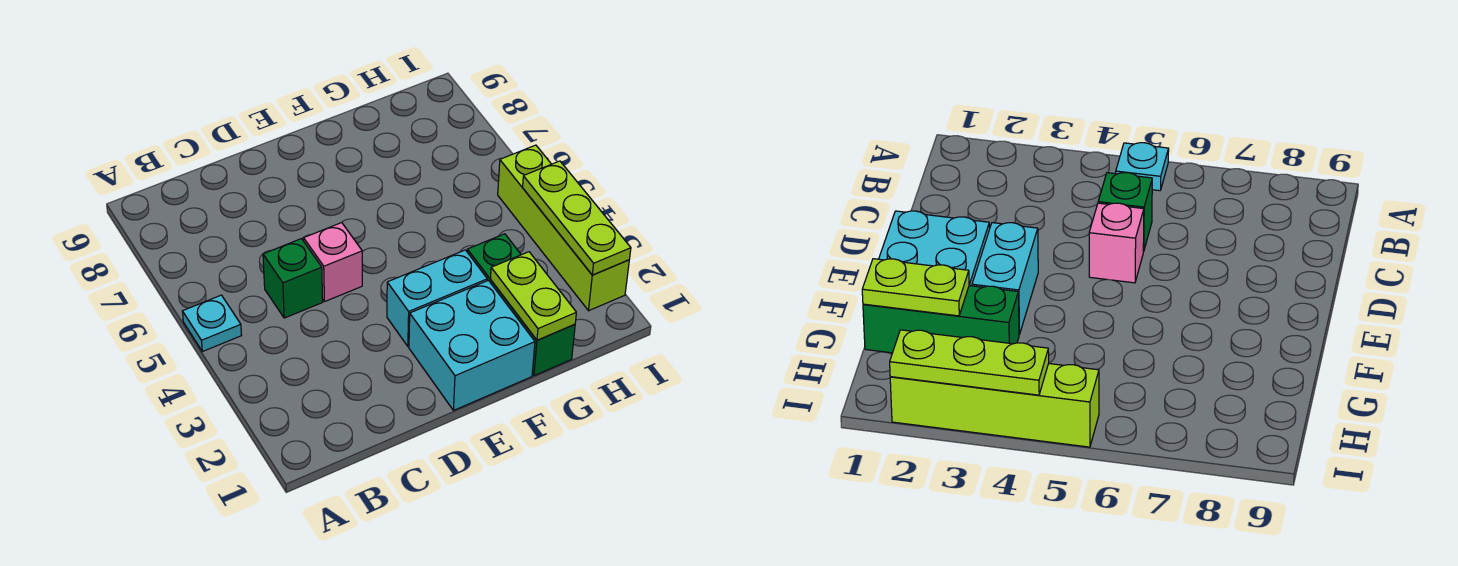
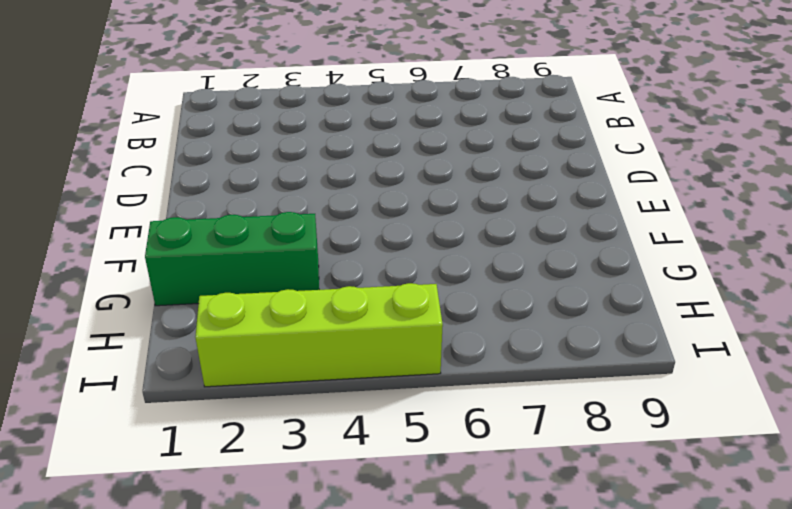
none -> cyan 1x1 plate [182,295,242,352]
none -> green 1x1 brick [263,239,323,318]

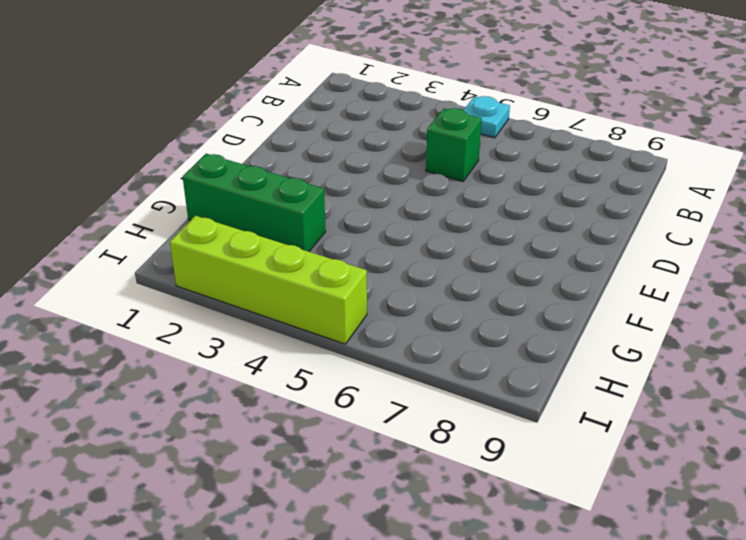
none -> pink 1x1 brick [304,223,362,302]
none -> cyan 2x2 brick [409,280,535,410]

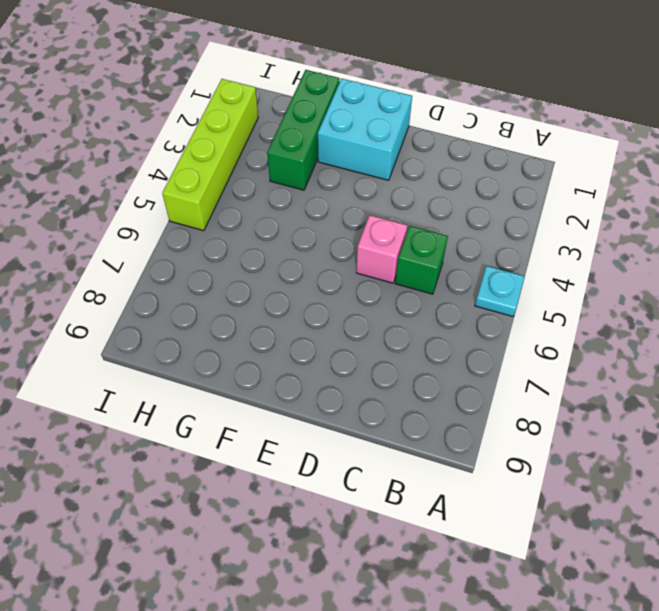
none -> cyan 1x2 brick [387,250,487,346]
none -> lime 1x2 plate [491,252,576,340]

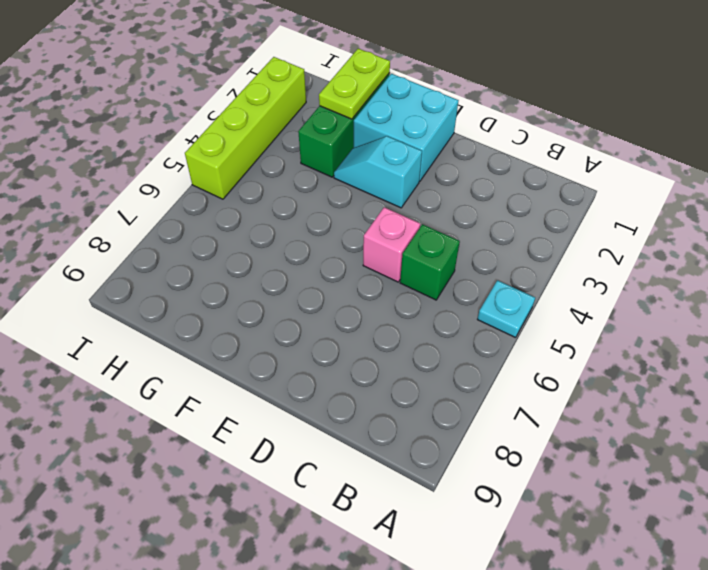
cyan 1x2 slope [334,136,422,208] -> cyan 1x2 brick [387,250,487,346]
none -> lime 1x3 plate [523,161,631,275]

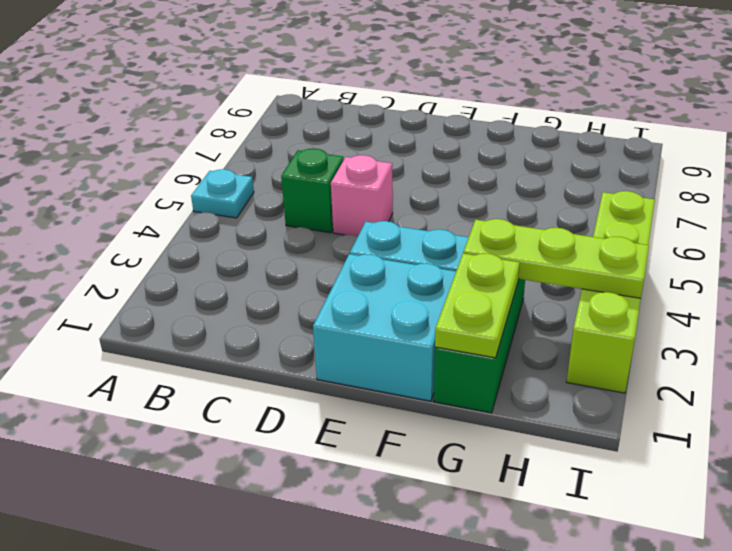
lime 1x3 plate [463,219,649,298] -> lime 1x3 plate turned to [523,161,631,275]

